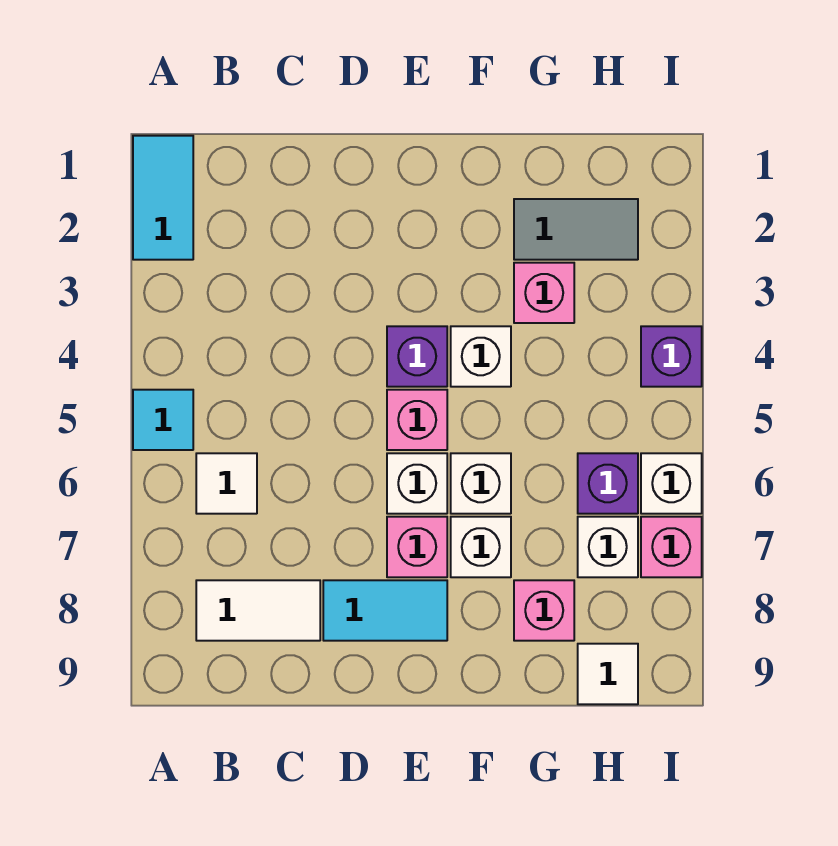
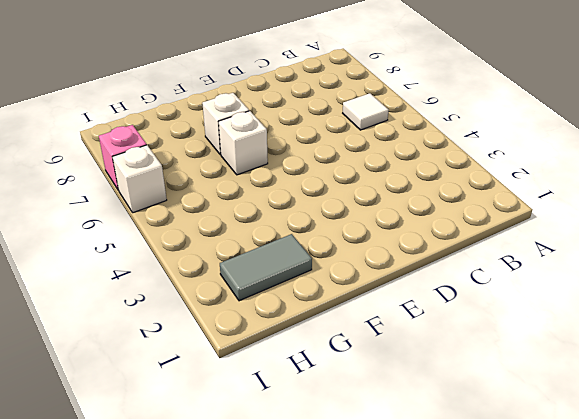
none -> cyan 1x2 tile [133,136,193,260]
none -> cyan 1x1 tile [133,390,193,450]
none -> white 1x2 tile [196,580,320,641]

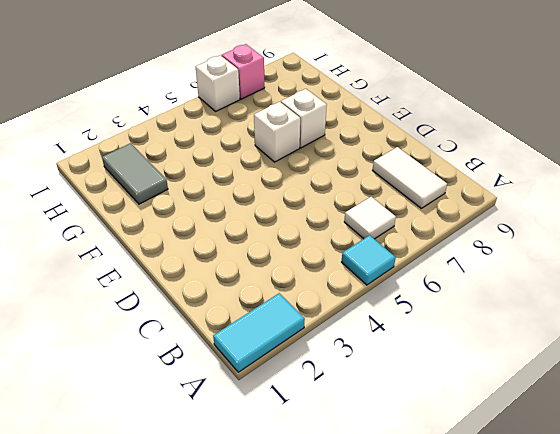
none -> cyan 1x2 tile [323,580,447,641]
none -> purple 1x1 brick [387,326,447,387]
none -> pink 1x1 brick [387,390,447,450]

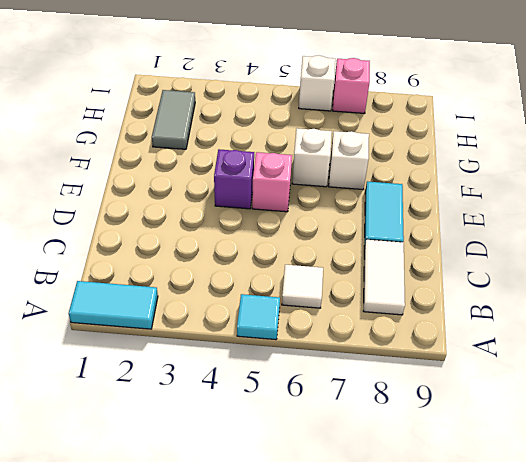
none -> white 1x1 brick [387,453,447,514]
none -> pink 1x1 brick [387,517,447,577]
none -> white 1x1 brick [451,326,511,387]

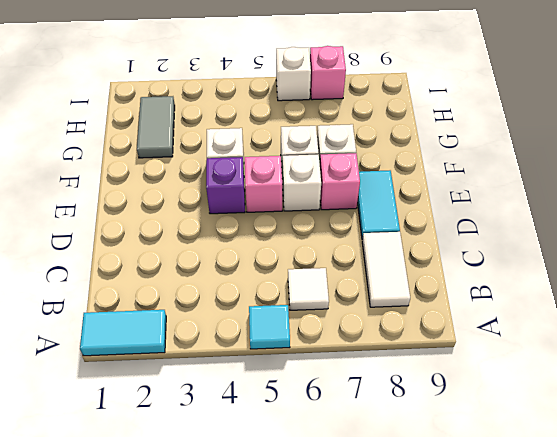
none -> pink 1x1 brick [514,263,574,323]
none -> pink 1x1 brick [514,580,574,641]
none -> purple 1x1 brick [578,453,638,514]

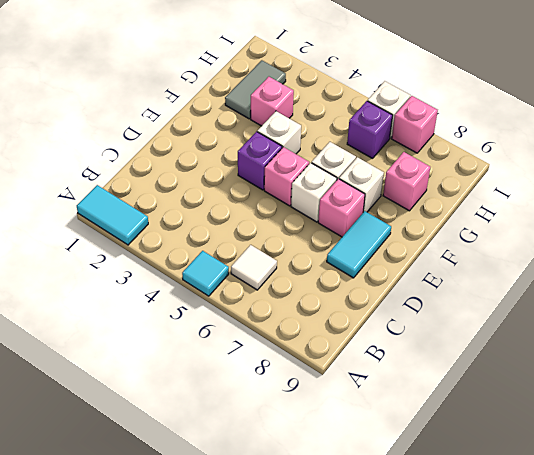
none -> white 1x2 tile [196,580,320,641]
none -> white 1x1 brick [578,517,638,577]
none -> white 1x1 tile [578,644,638,704]

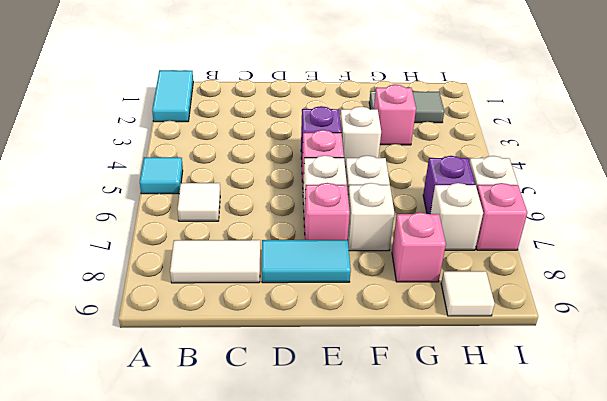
none -> purple 1x1 brick [641,326,702,387]

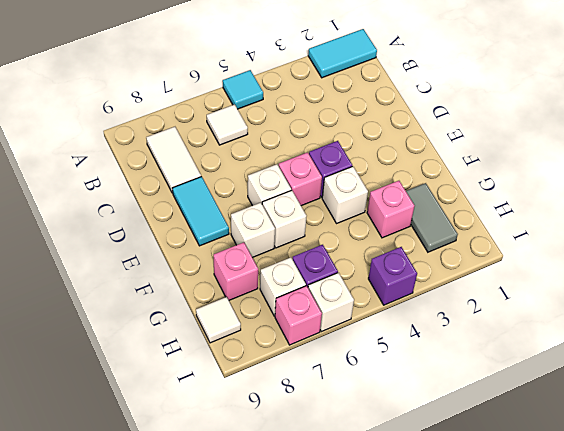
none -> pink 1x1 brick [387,517,447,577]

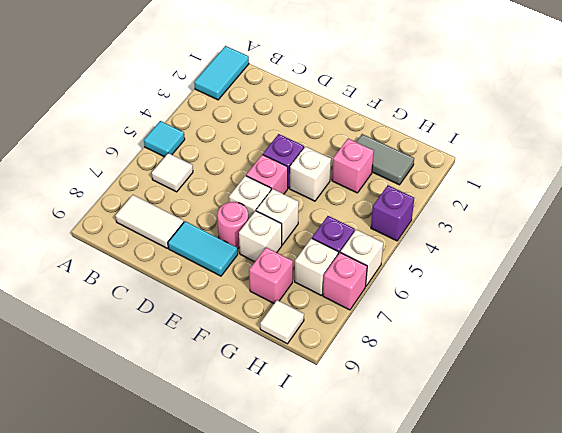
pink 1x1 round brick [217,202,248,248] -> pink 1x1 brick [387,517,447,577]

